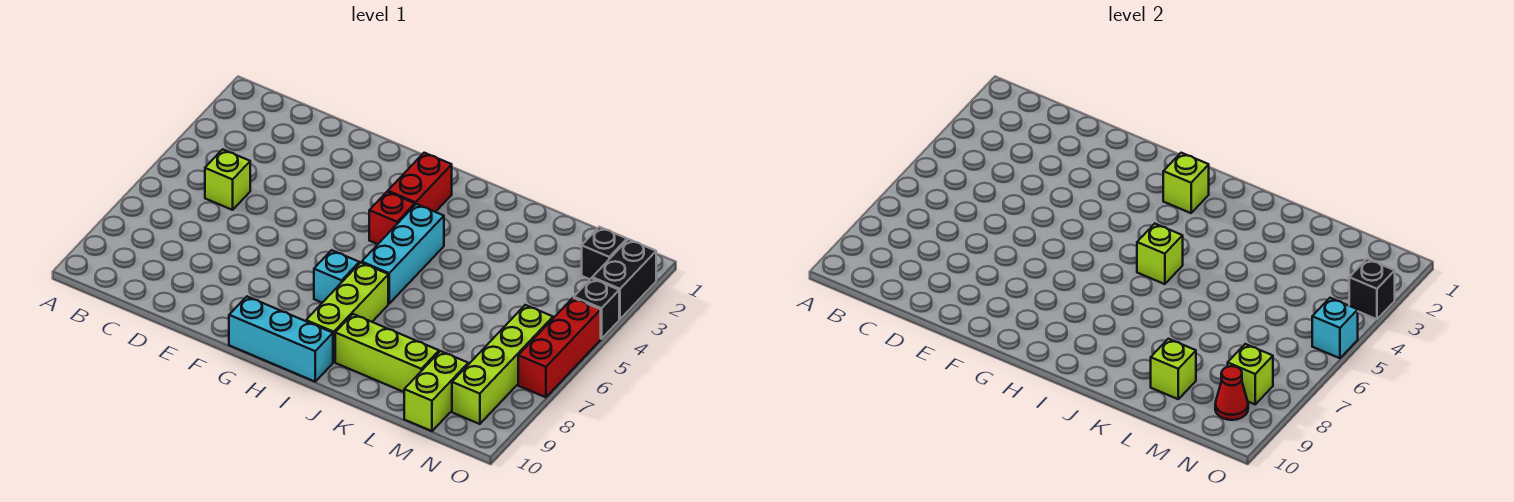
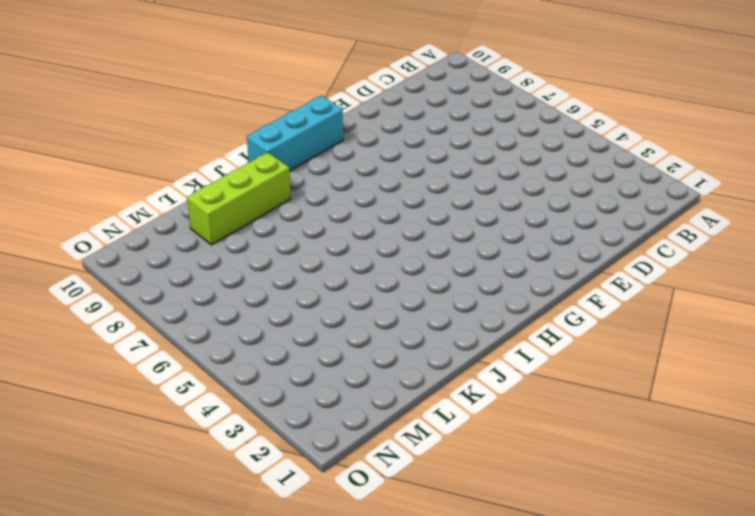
none -> lime 1x1 brick [205,149,250,210]
none -> red 1x2 brick [388,153,452,212]
none -> red 1x1 brick [369,192,415,244]

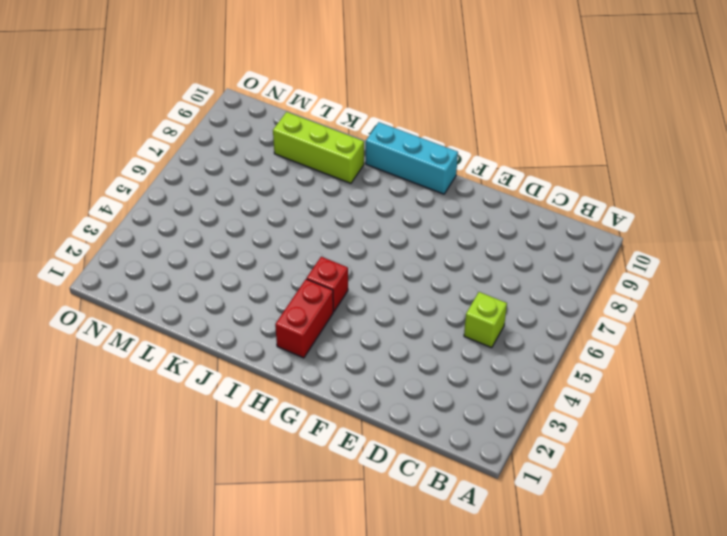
none -> cyan 1x1 brick [314,250,359,303]
none -> cyan 1x3 brick [362,204,444,303]
none -> lime 1x3 brick [306,263,388,362]

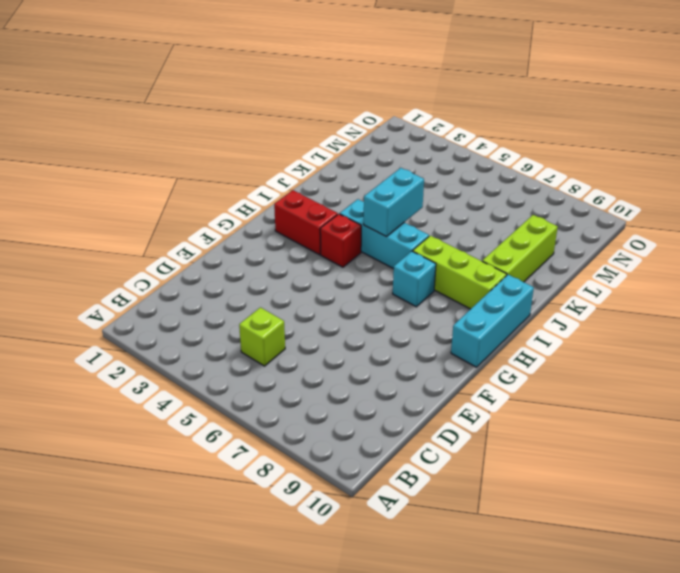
cyan 1x2 brick [364,168,424,237] -> lime 1x1 brick [1137,224,1183,284]
none -> lime 1x2 brick [404,351,468,431]
none -> black 1x1 brick [582,227,627,279]
none -> lime 1x4 brick [452,305,553,424]

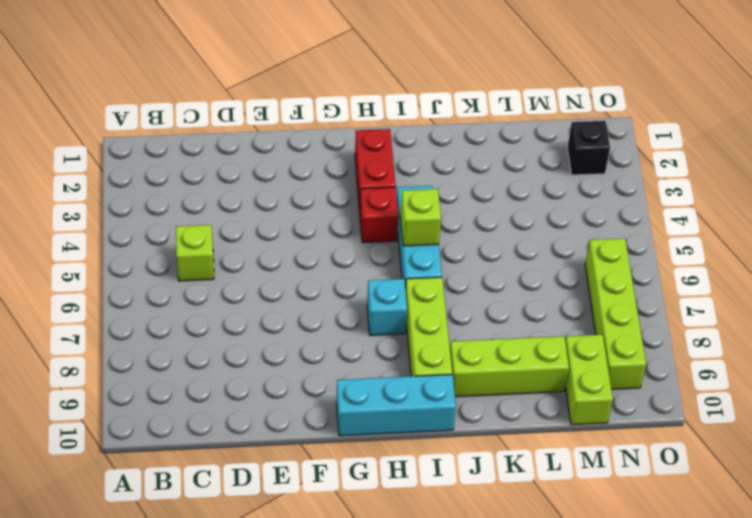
none -> black 1x2 brick [592,239,656,319]
none -> black 1x1 brick [574,278,619,339]
none -> red 1x3 brick [518,298,601,397]

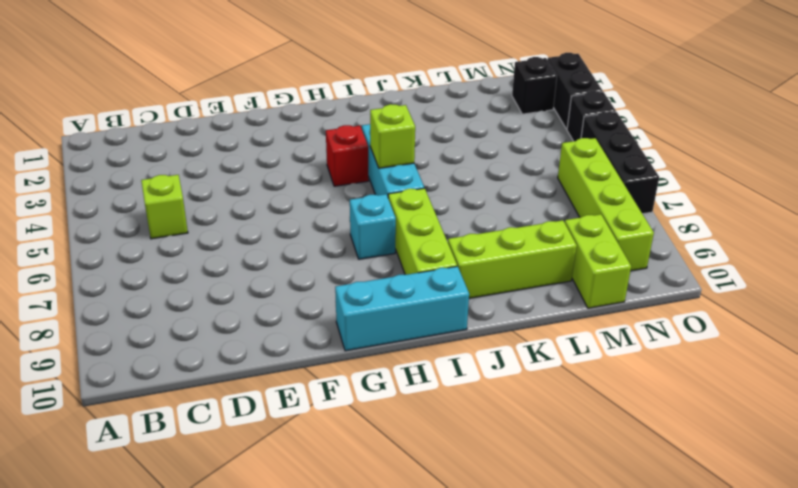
black 1x3 brick [581,111,659,214] -> red 1x3 brick [518,298,601,397]
none -> red 1x2 brick [388,153,452,212]
none -> lime 1x1 brick [1163,153,1209,213]
none -> lime 1x1 brick [1151,339,1196,399]

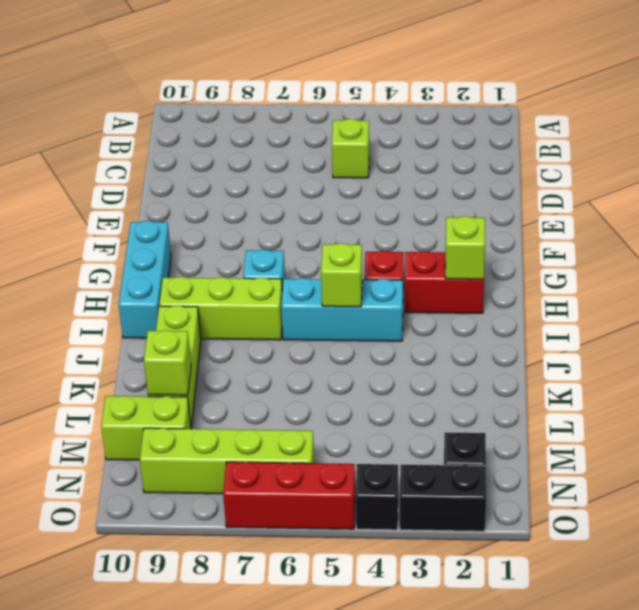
none -> lime 1x1 brick [1228,344,1273,404]
none -> red 1x1 cone [1215,366,1248,420]
none -> black 1x1 brick [1349,259,1395,319]

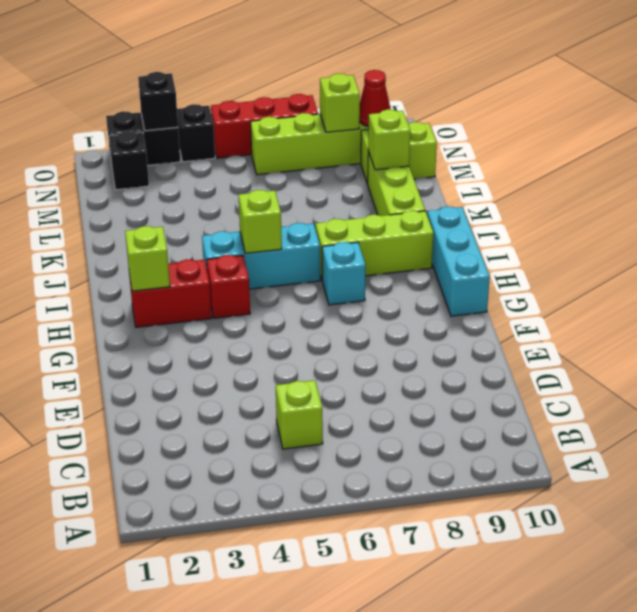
none -> cyan 1x1 brick [1312,298,1358,358]

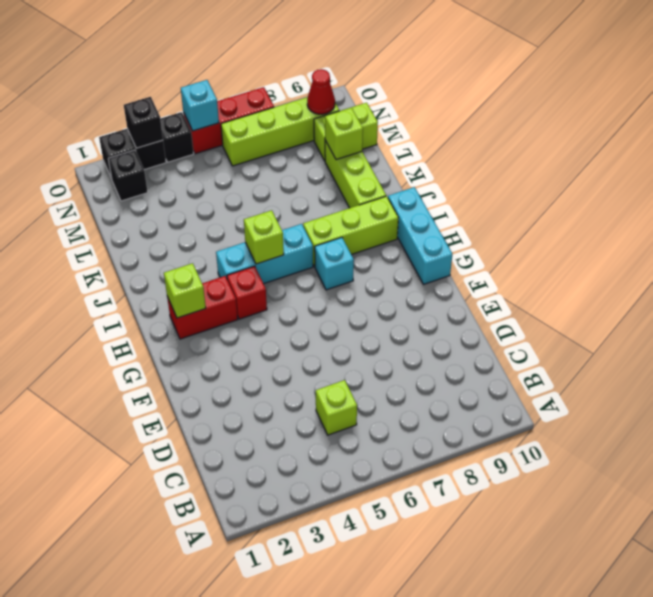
none -> lime 1x1 brick [1228,344,1273,404]

